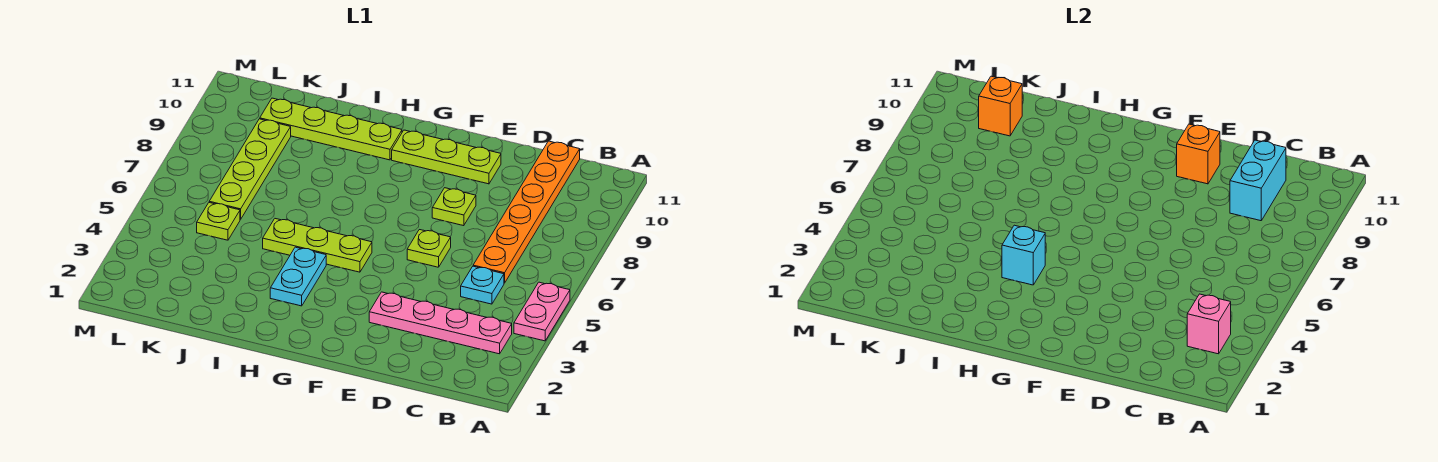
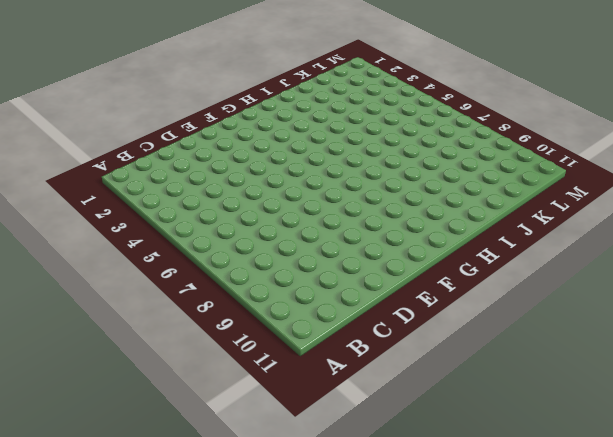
none -> pink 1x2 plate [514,282,570,341]
none -> pink 1x4 plate [369,292,512,354]
none -> cyan 1x1 plate [461,266,504,304]

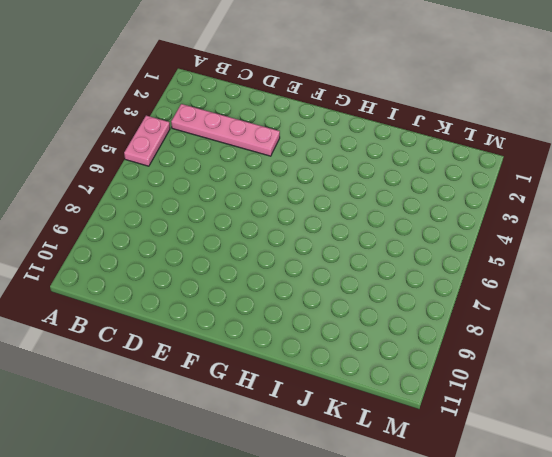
none -> cyan 1x1 plate [461,266,504,304]
none -> orange 1x6 plate [473,141,580,283]
none -> lime 1x1 plate [407,230,451,267]

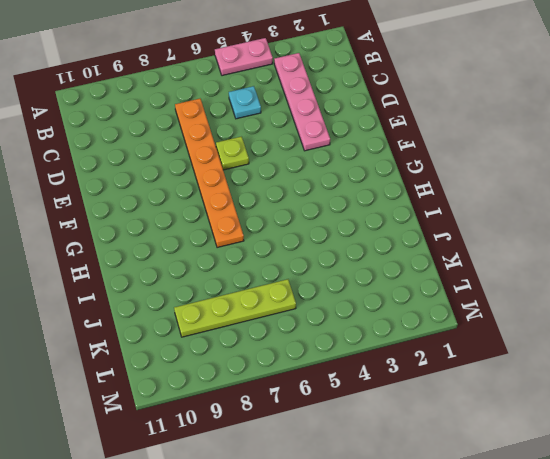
orange 1x6 plate [175,99,244,248] -> orange 1x6 plate turned to [473,141,580,283]
none -> lime 1x1 plate [432,188,476,226]
none -> lime 1x3 plate [392,130,501,184]
none -> lime 1x3 plate [263,219,372,272]

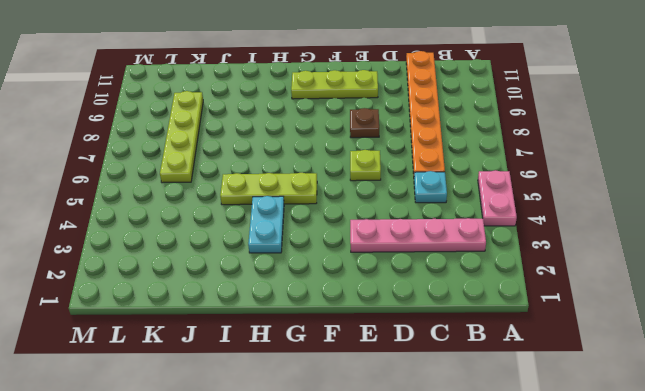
brown 1x1 plate [350,108,379,138] -> lime 1x1 plate [432,188,476,226]
none -> lime 1x4 plate [260,98,402,160]
none -> lime 1x1 plate [197,203,240,240]
none -> pink 1x1 brick [1187,294,1231,354]

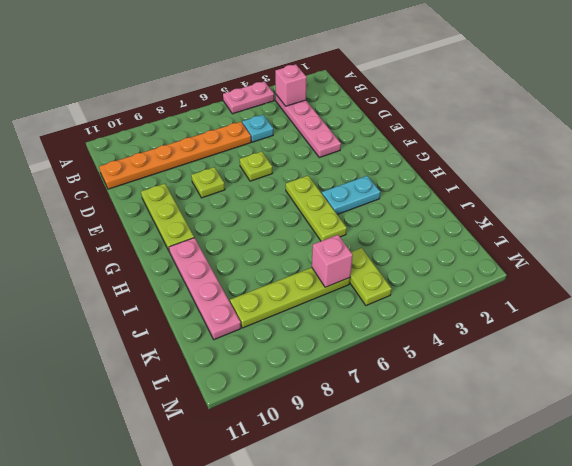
pink 1x4 plate [169,238,241,340] -> lime 1x4 plate [260,98,402,160]
lime 1x2 plate [350,248,392,306] -> lime 1x1 plate [197,203,240,240]
pink 1x1 brick [312,235,353,287] -> none
none -> cyan 1x2 brick [1230,140,1286,221]
none -> orange 1x1 brick [1177,124,1220,184]
none -> cyan 1x1 brick [1002,225,1045,285]

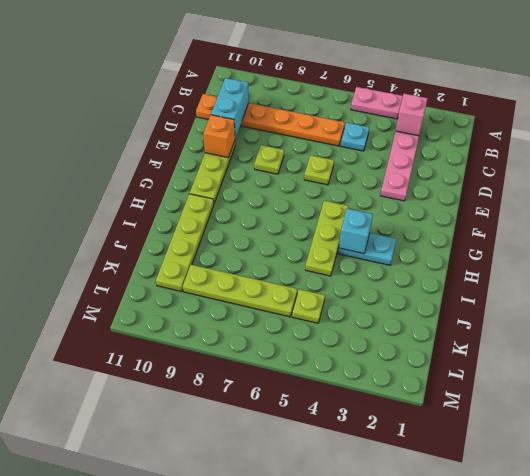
cyan 1x2 brick [211,78,249,138] -> cyan 1x2 brick turned to [1230,140,1286,221]
none -> orange 1x1 brick [979,76,1022,136]

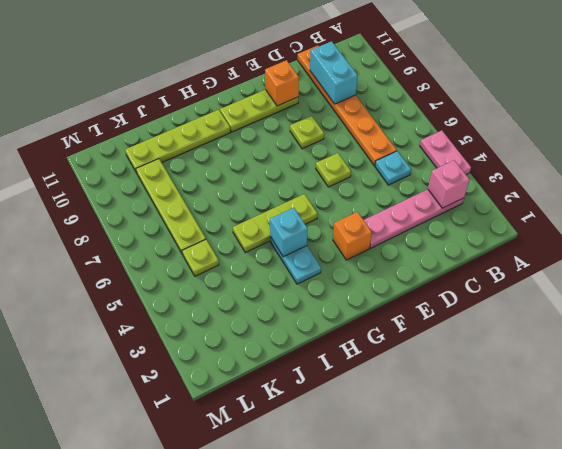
orange 1x1 brick [333,212,372,260] -> orange 1x1 brick moved to [979,76,1022,136]

